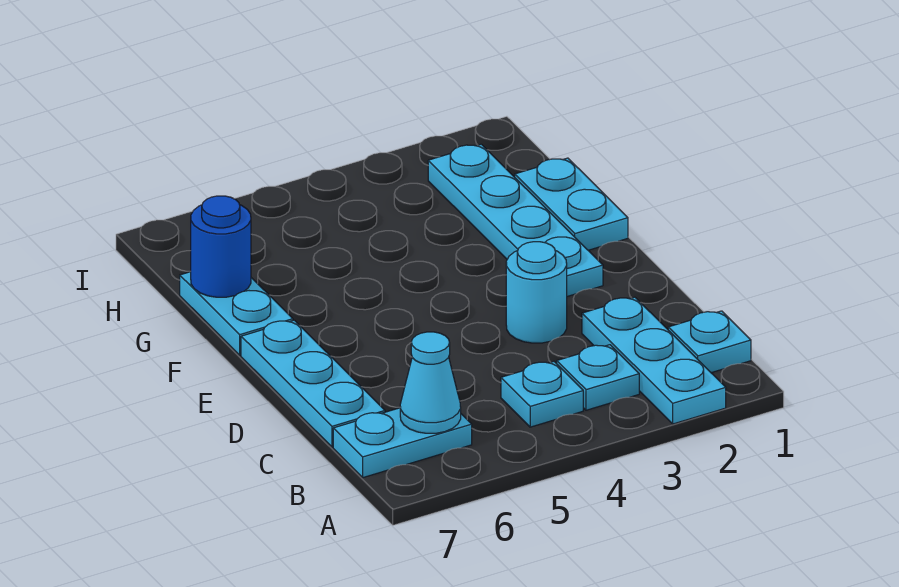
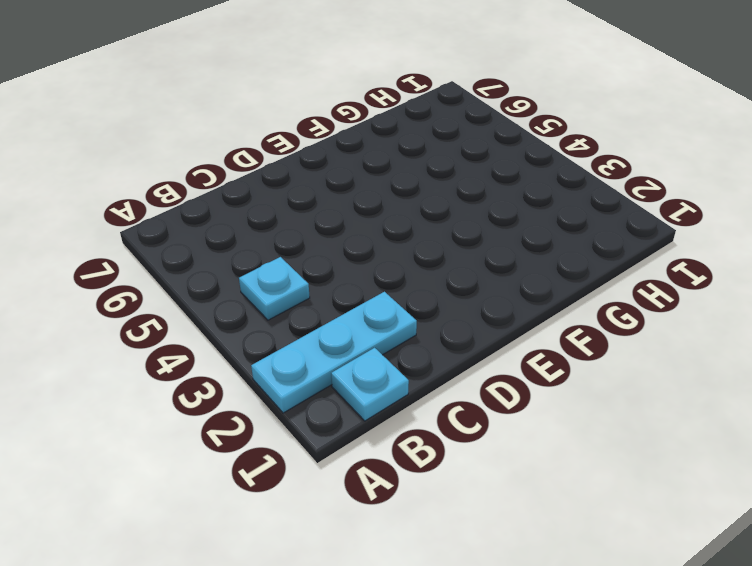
none -> cyan 1x1 plate [557,345,639,410]
none -> cyan 1x2 plate [333,408,472,477]
none -> cyan 1x3 plate [241,320,385,447]

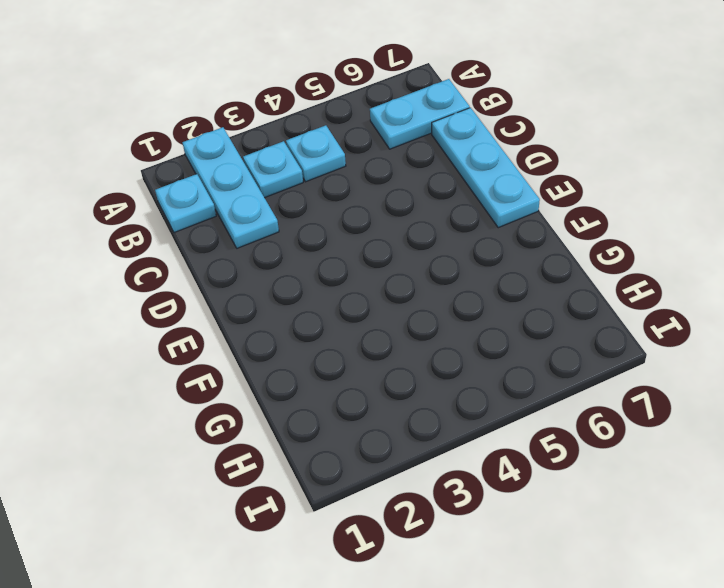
none -> cyan 1x1 round brick [506,242,567,343]
none -> cyan 1x4 plate [428,144,603,296]
none -> cyan 1x2 plate [515,158,628,250]

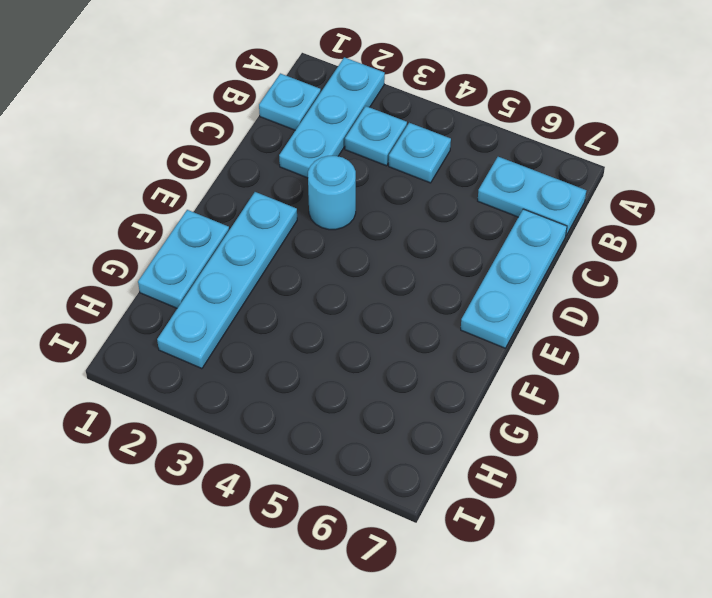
none -> cyan 1x2 plate [180,272,293,355]
none -> cyan 1x1 cone [400,332,461,433]
none -> blue 1x1 round brick [191,196,251,297]

